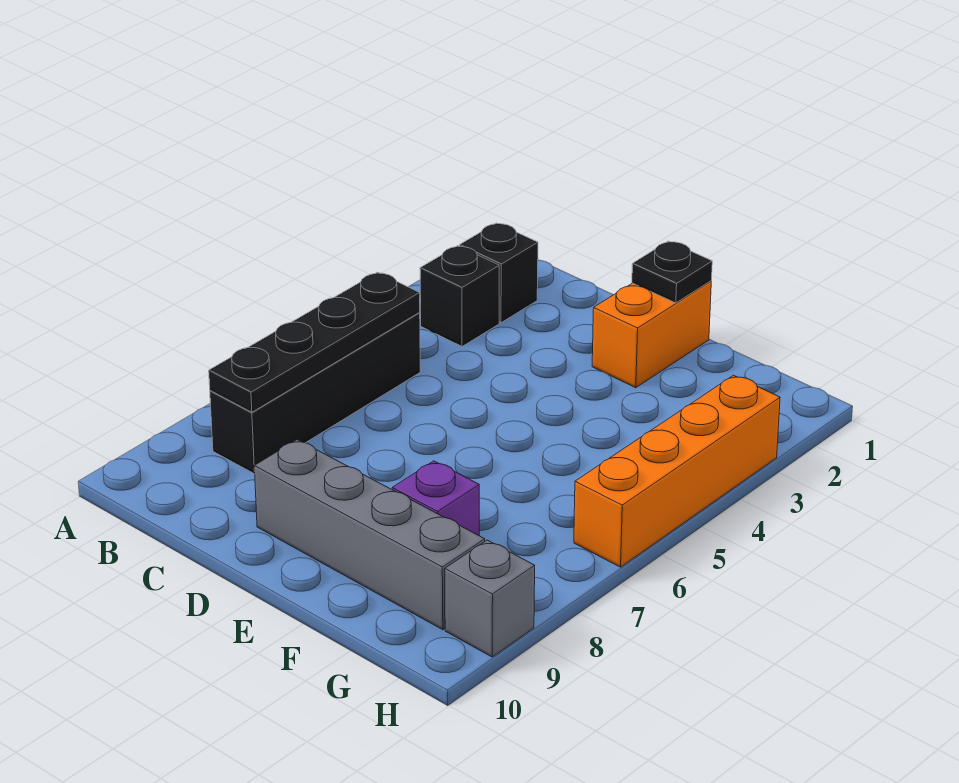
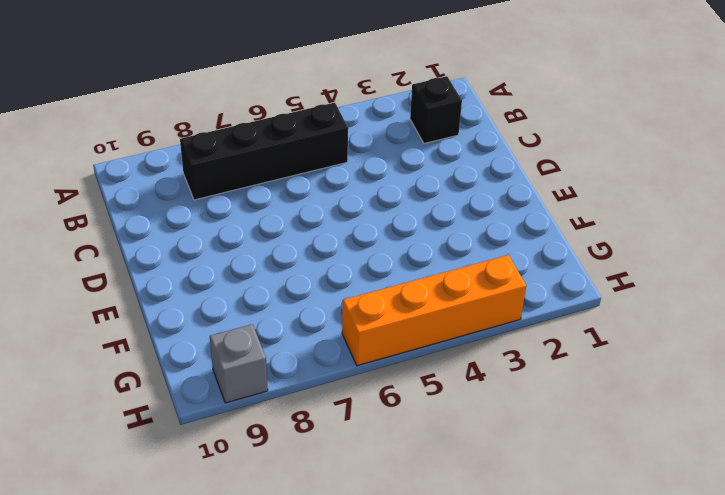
none -> black 1x1 brick [420,246,499,347]
none -> grey 1x4 brick [254,440,485,630]

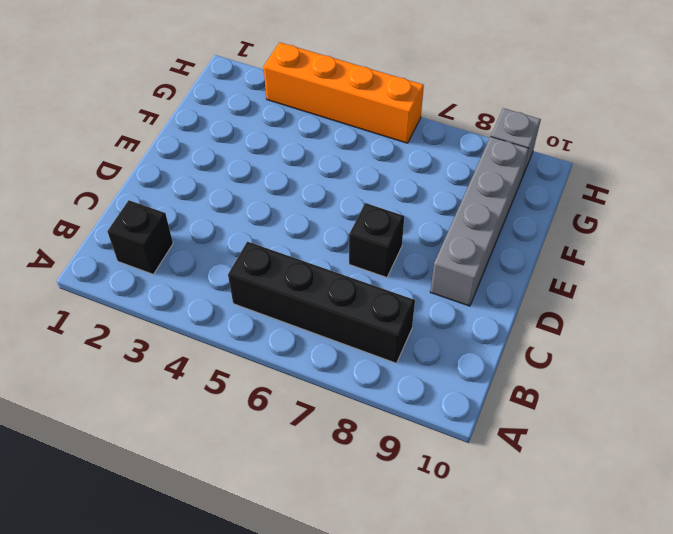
black 1x1 brick [349,203,404,277] -> black 1x1 brick moved to [420,246,499,347]
none -> orange 1x2 brick [592,281,711,388]
none -> purple 1x1 brick [392,461,479,535]

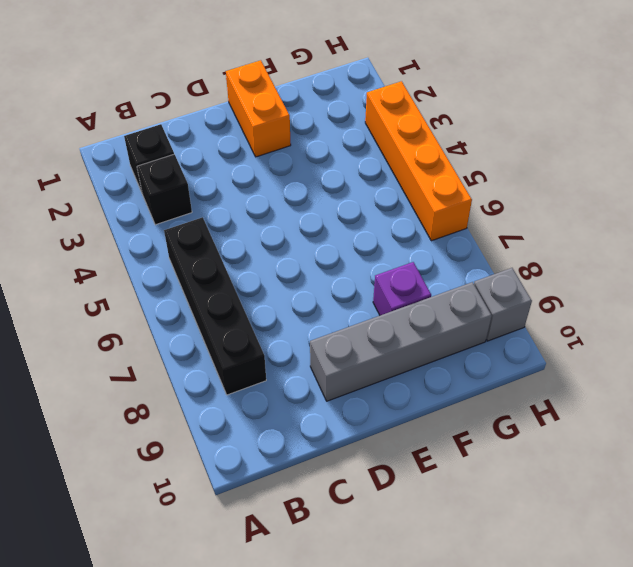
none -> black 1x4 plate [209,272,420,412]
none -> black 1x1 plate [632,241,712,303]

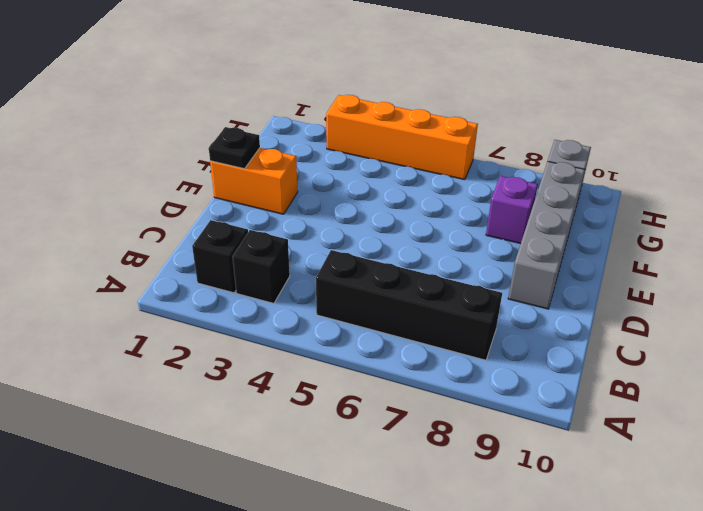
none -> black 1x4 plate [209,272,420,412]

